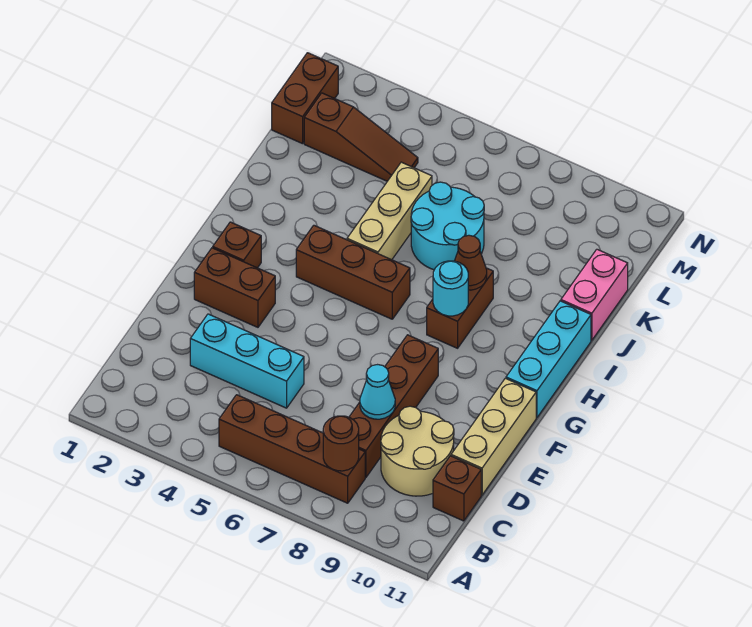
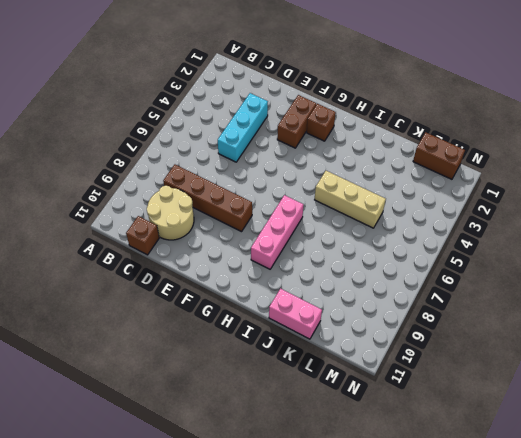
pink 1x3 brick [251,195,303,269] -> brown 1x2 brick [427,268,493,348]
none -> brown 1x4 brick [219,395,365,503]
none -> tan 1x3 brick [451,378,536,495]
none -> cyan 1x3 brick [506,301,591,418]

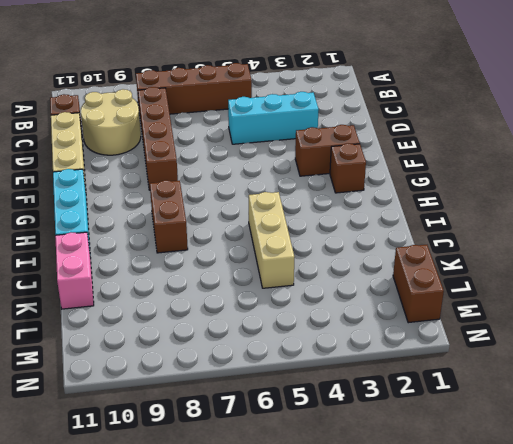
none -> brown 1x3 brick [296,225,410,319]
none -> cyan 2x2 round brick [411,182,484,270]
none -> brown 1x3 slope [304,93,418,181]

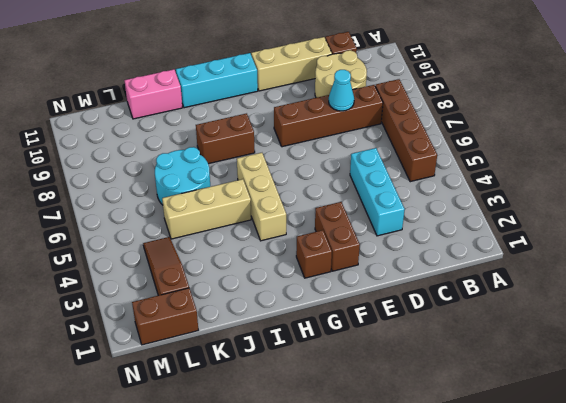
tan 1x3 brick [237,153,286,241] -> brown 1x3 brick [296,225,410,319]
none -> brown 1x1 round brick [323,416,359,471]
none -> cyan 1x1 round brick [433,261,468,316]
none -> brown 1x1 cone [455,235,487,290]

